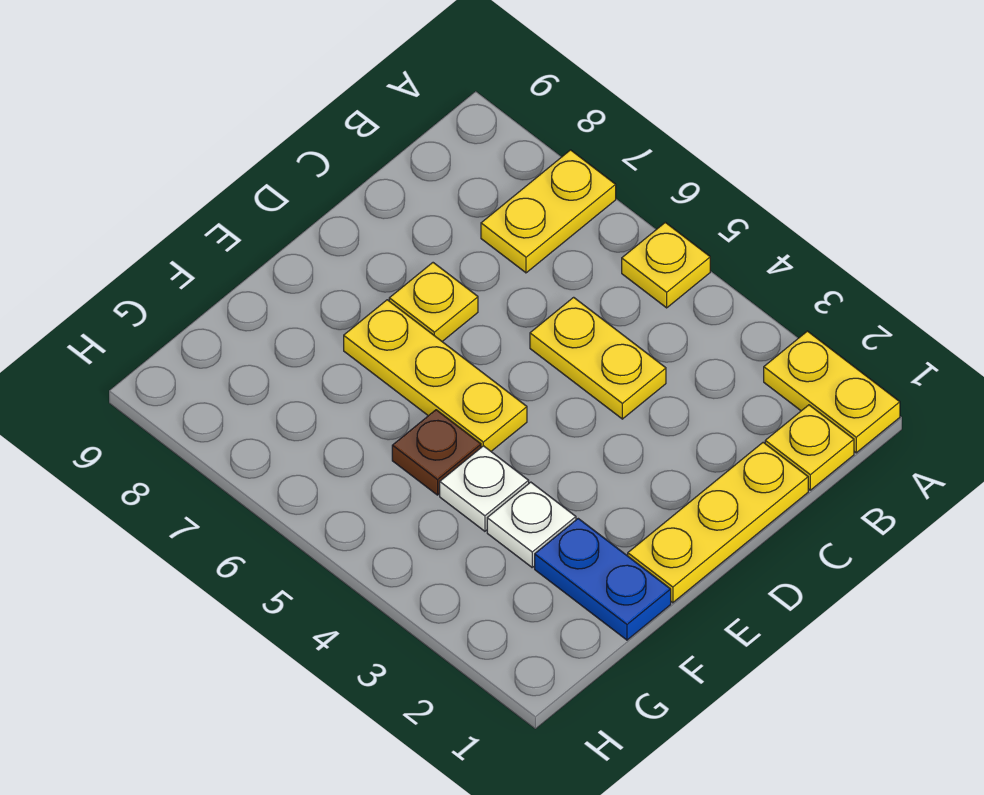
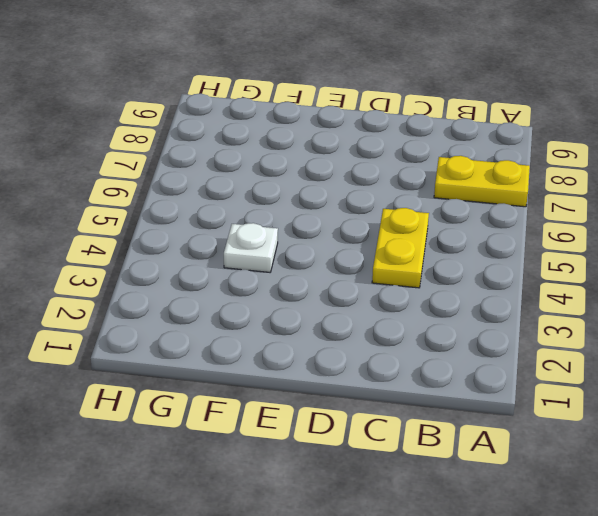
none -> yellow 1x2 plate [764,331,900,453]
none -> yellow 1x1 plate [622,222,710,308]
none -> yellow 1x1 plate [765,405,854,490]

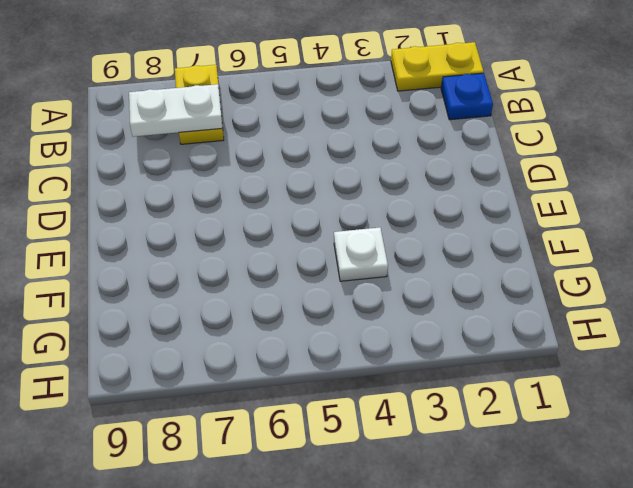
blue 1x1 plate [441,73,493,120] -> yellow 1x1 plate [765,405,854,490]
white 1x2 plate [129,84,222,137] -> none
none -> yellow 1x1 plate [622,222,710,308]
none -> yellow 1x3 plate [628,442,808,603]
none -> yellow 1x2 plate [530,297,666,419]

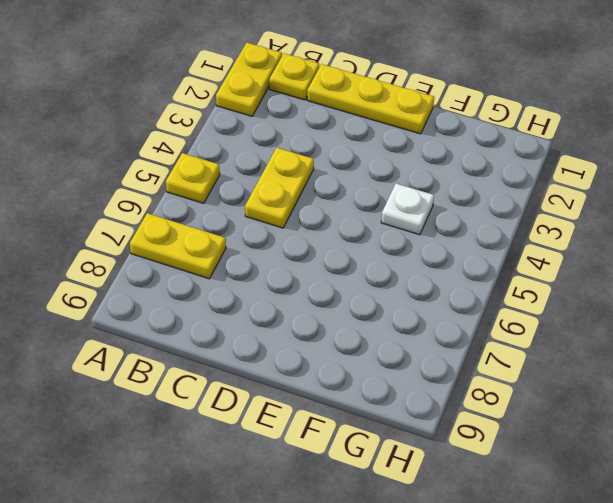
none -> yellow 1x1 plate [389,263,478,341]
none -> yellow 1x3 plate [344,300,527,451]
none -> blue 1x2 plate [535,519,671,640]

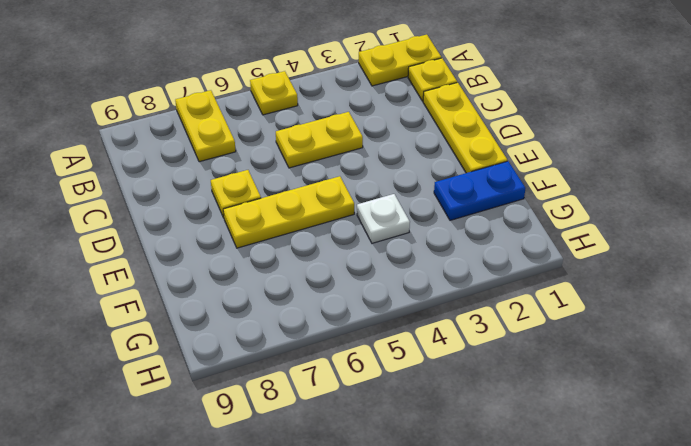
none -> white 1x1 plate [487,482,576,567]
none -> brown 1x1 plate [392,410,481,495]

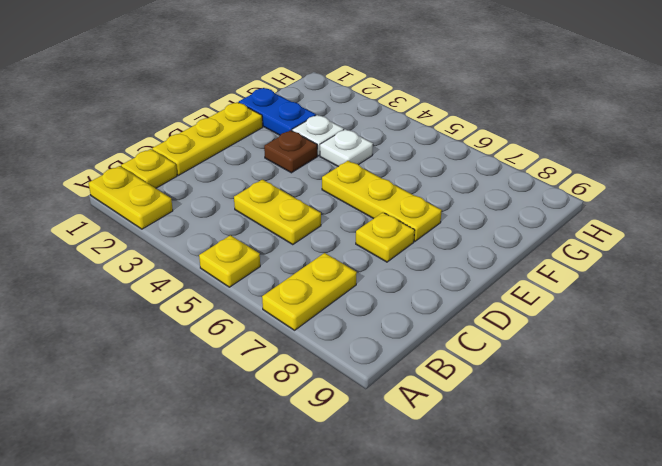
brown 1x1 plate [264,130,317,173] -> brown 1x1 plate moved to [392,410,481,495]

